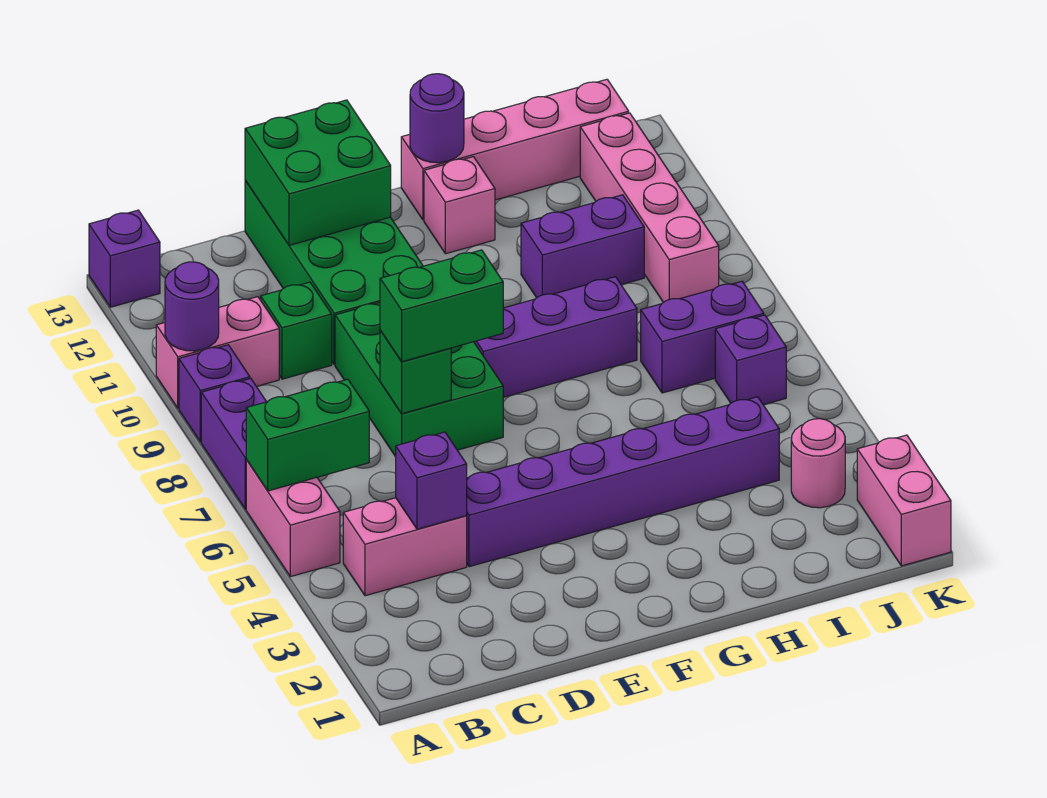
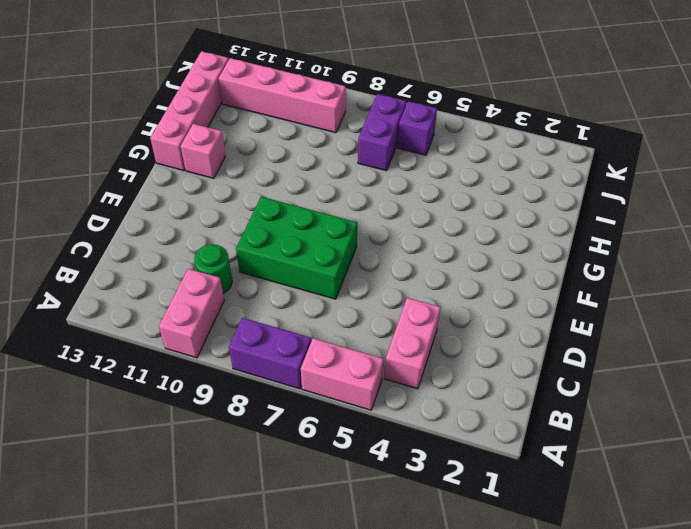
green 1x1 round brick [194,244,232,293] -> green 1x1 brick [261,282,332,379]
none -> purple 1x1 brick [179,345,250,442]
none -> purple 1x1 brick [89,210,160,307]
none -> purple 1x6 brick [467,397,779,567]

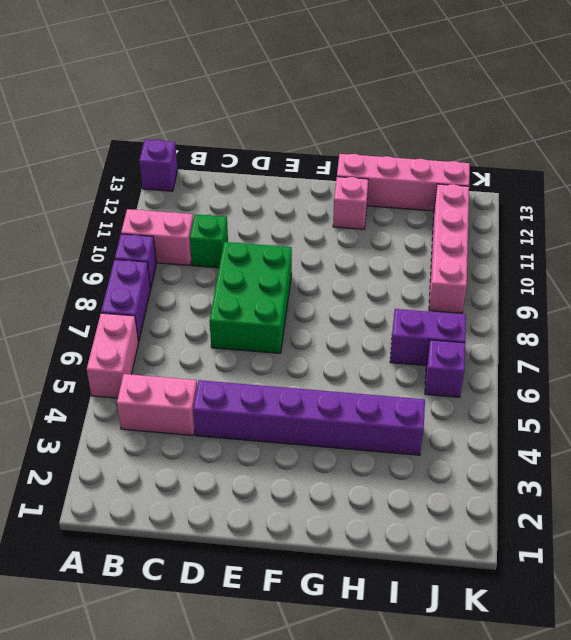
none -> green 2x4 brick [245,181,423,365]
none -> purple 1x3 brick [474,277,637,397]
none -> purple 1x2 brick [521,195,644,298]

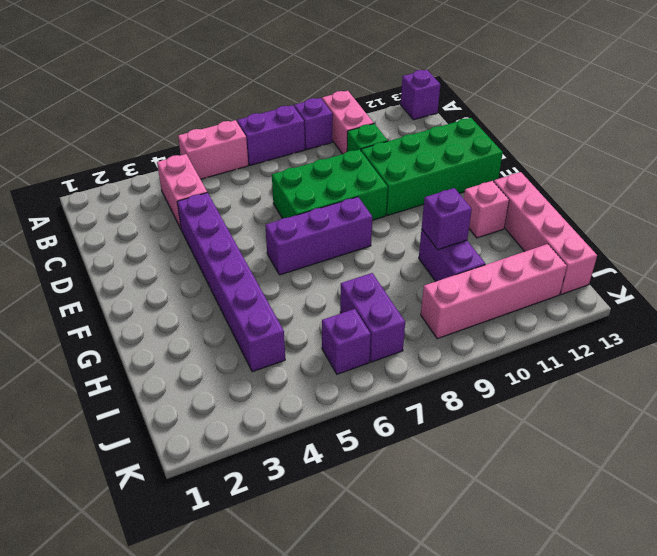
purple 1x3 brick [265,197,372,275] -> purple 1x3 brick turned to [474,277,637,397]
purple 1x1 brick [422,188,472,250] -> purple 1x1 brick moved to [396,432,467,529]
none -> pink 1x1 round brick [791,419,845,508]
none -> pink 1x2 brick [857,435,951,566]
none -> green 1x2 brick [246,379,369,491]

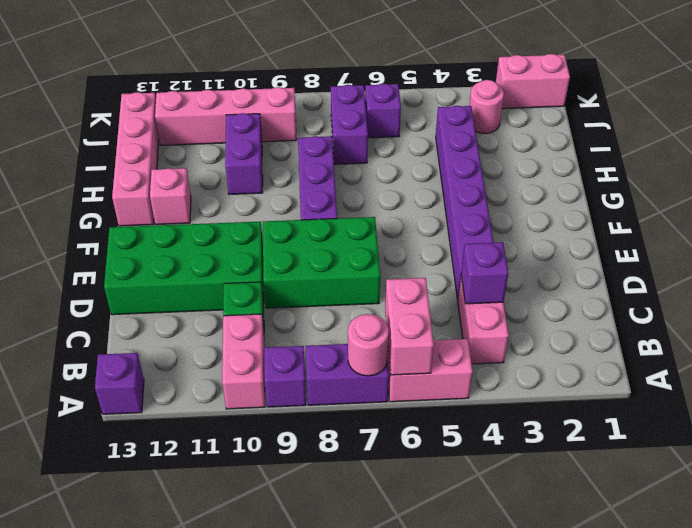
pink 1x2 brick [385,278,434,375] -> green 1x2 brick [246,379,369,491]
pink 1x1 round brick [348,314,389,376] -> none
none -> purple 1x1 round brick [165,262,219,351]
none -> green 1x1 brick [380,331,451,414]
none -> green 2x2 brick [245,100,391,245]

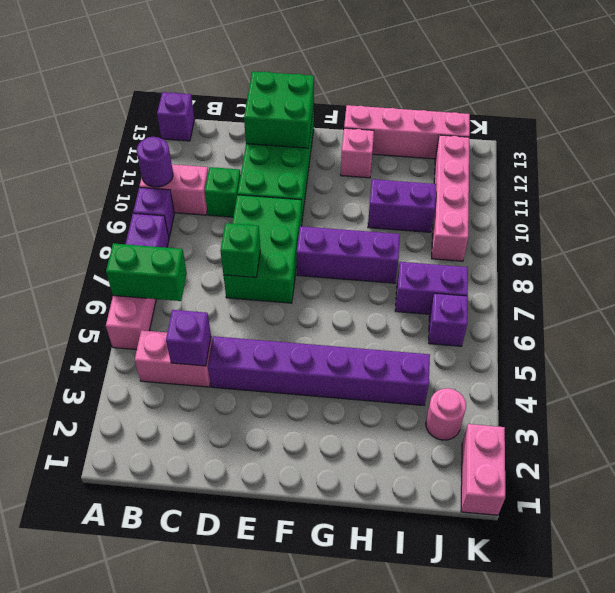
none -> purple 1x1 round brick [410,74,464,163]
none -> green 1x2 brick [380,250,503,362]

